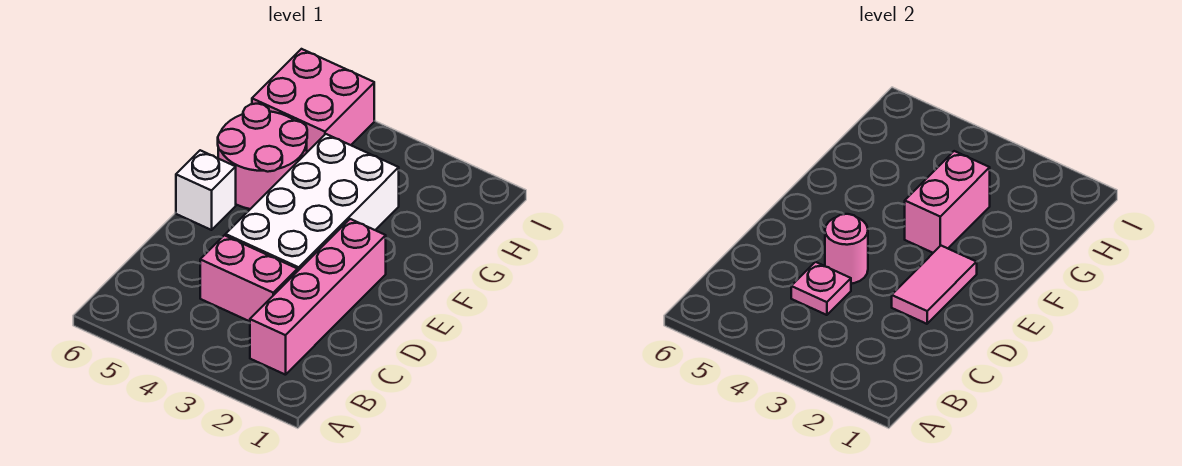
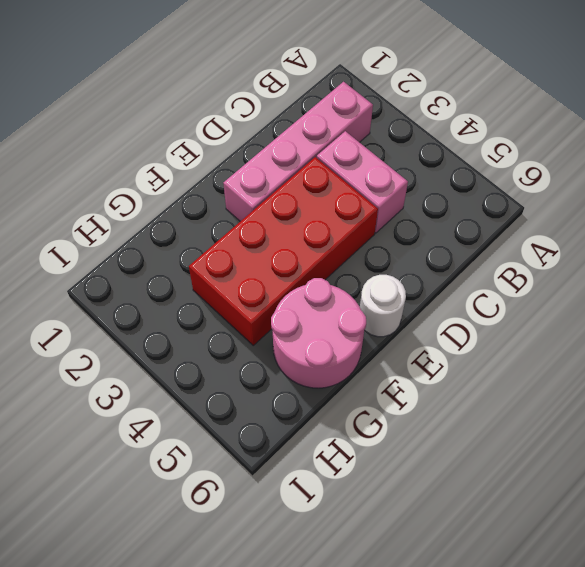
red 2x4 brick [189,157,378,345] -> white 2x4 brick [226,134,399,271]
white 1x1 round brick [360,275,406,337] -> white 1x1 brick [176,150,236,230]
none -> pink 2x2 brick [252,49,374,152]
none -> pink 1x1 plate [791,262,851,315]

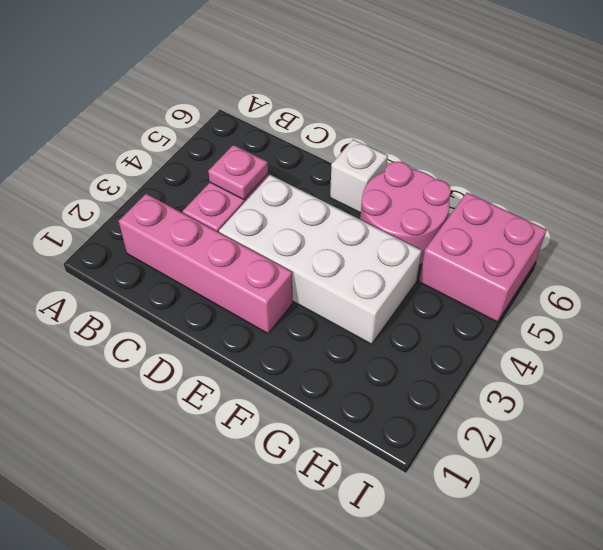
none -> pink 1x2 tile [892,246,977,324]
none -> pink 1x1 round brick [825,214,868,284]

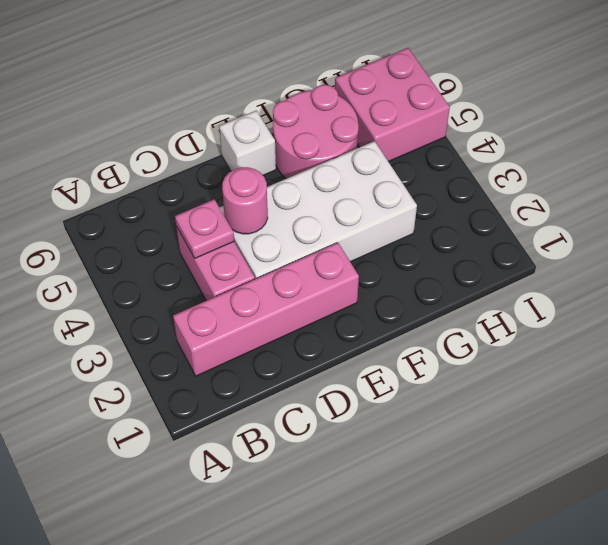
none -> pink 1x2 tile [892,246,977,324]
none -> pink 1x2 brick [905,151,990,253]

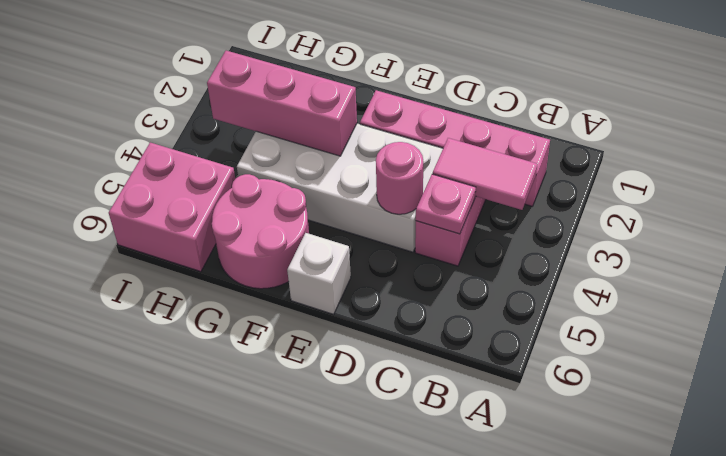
pink 1x2 tile [433,138,538,210] -> pink 1x2 tile moved to [892,246,977,324]
pink 1x3 brick [207,51,357,156] -> pink 1x2 brick [905,151,990,253]

